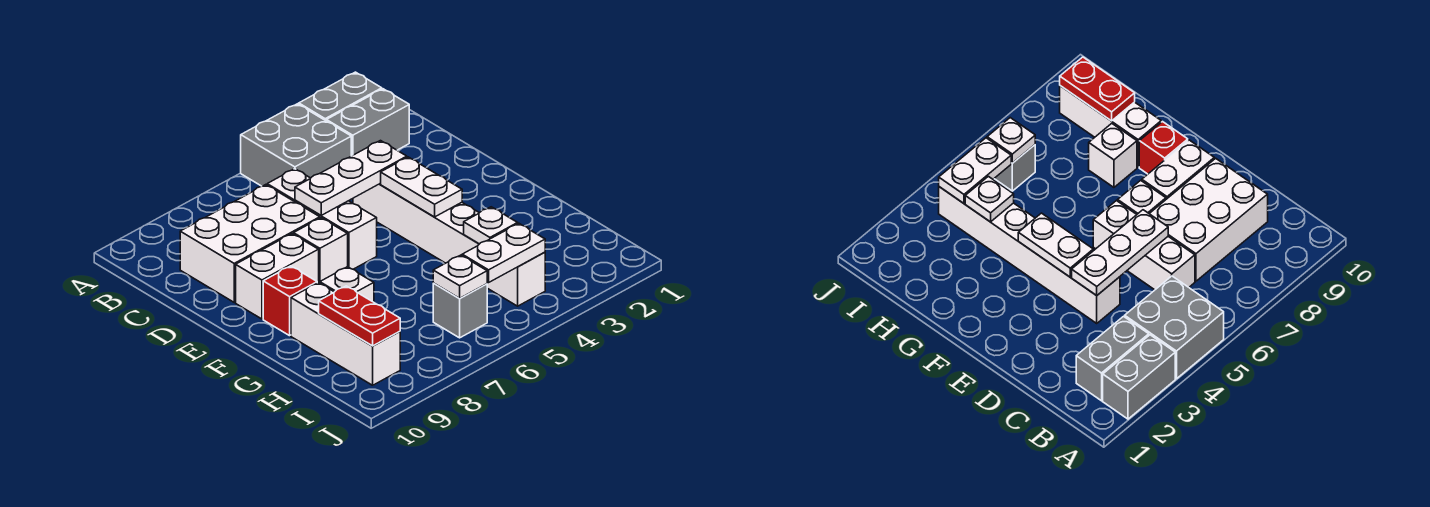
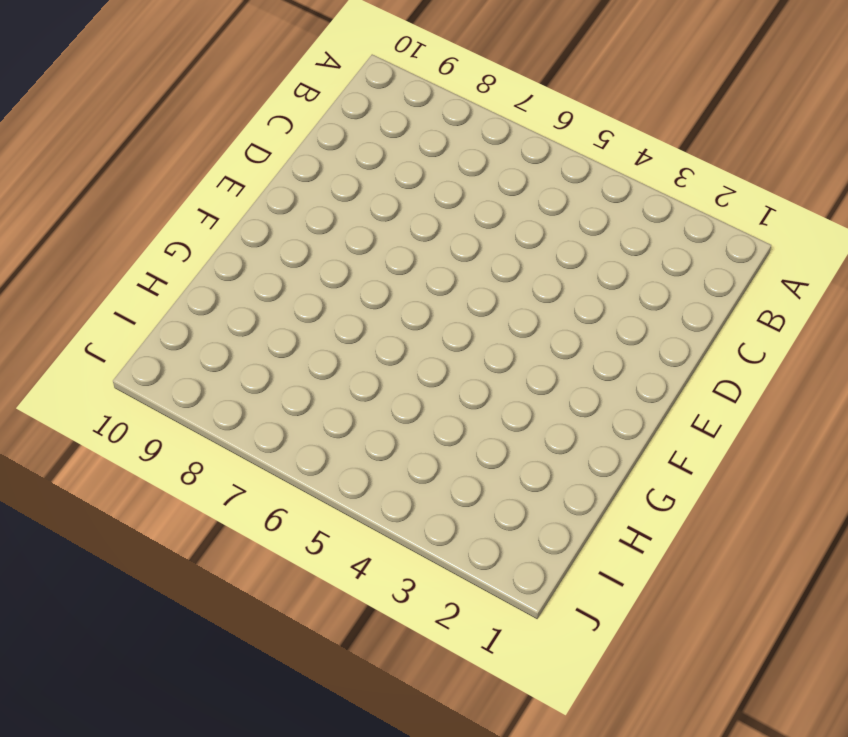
none -> grey 1x2 brick [299,72,382,121]
none -> grey 2x2 brick [241,104,351,186]
none -> grey 1x2 brick [327,89,409,156]

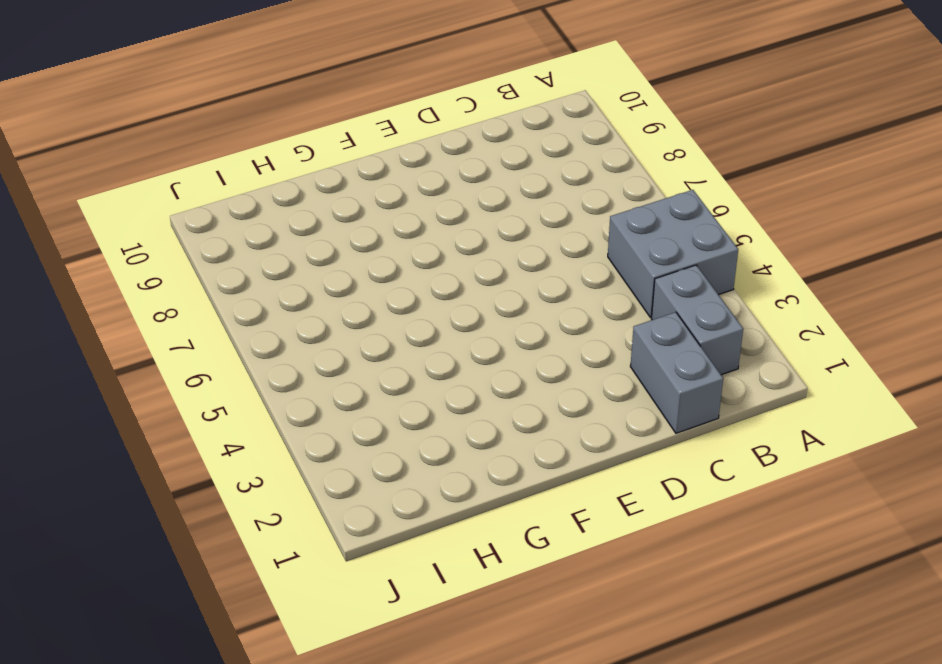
grey 1x2 brick [630,312,723,433] -> grey 1x2 brick moved to [299,72,382,121]
none -> white 1x3 brick [267,169,377,269]
none -> white 2x3 brick [180,185,320,302]
none -> white 1x6 brick [353,183,545,306]

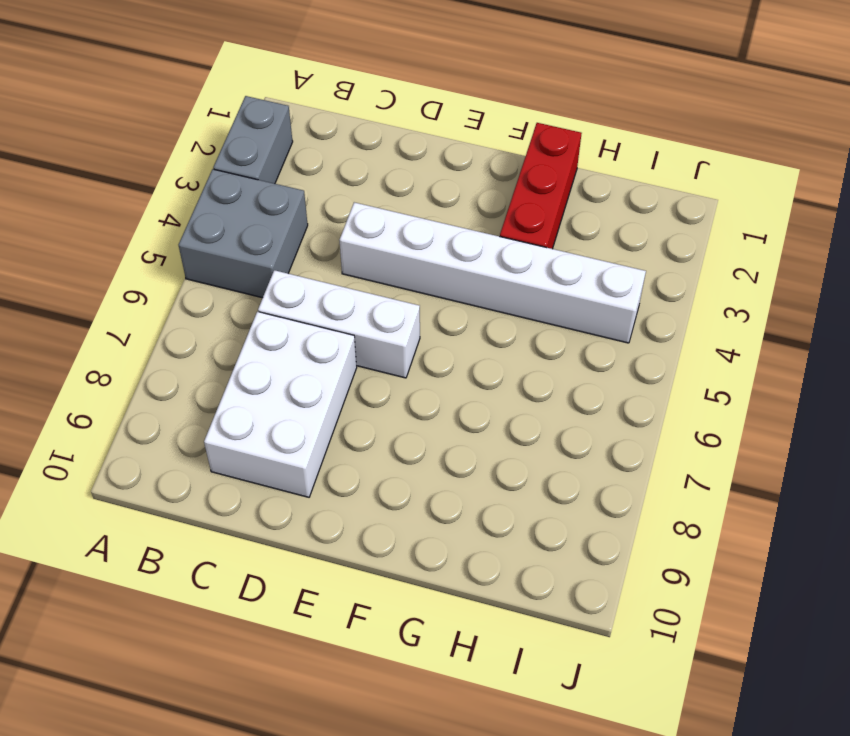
red 1x3 brick [500,123,582,249] -> none
none -> grey 1x2 brick [327,89,409,156]
none -> white 1x1 brick [294,218,348,283]
none -> white 1x2 brick [236,234,319,319]

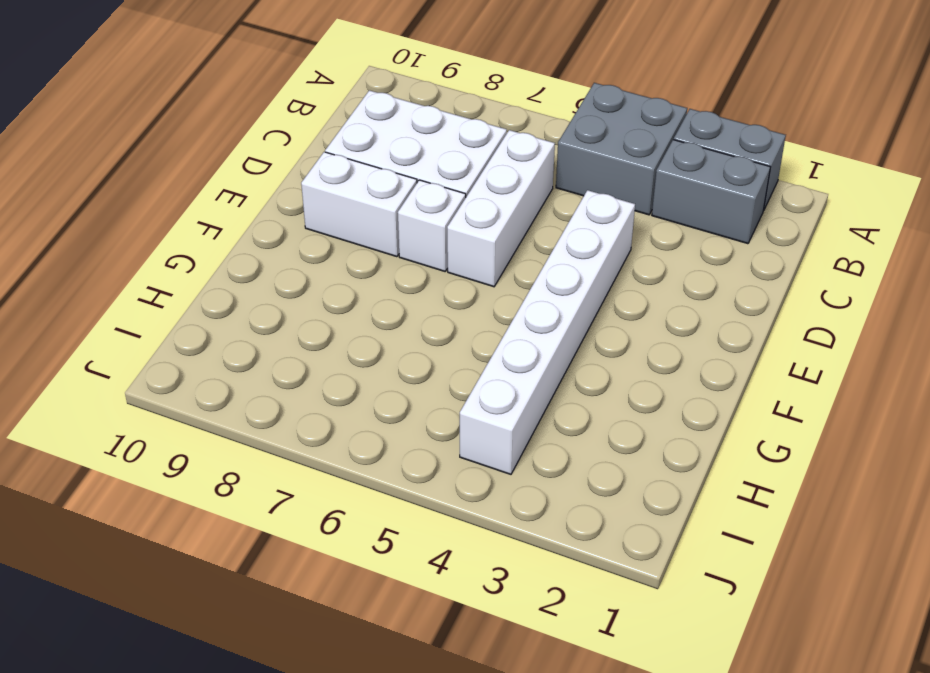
none -> red 1x1 brick [263,266,317,336]
none -> white 1x1 brick [320,267,374,302]
none -> white 1x3 brick [291,282,400,385]

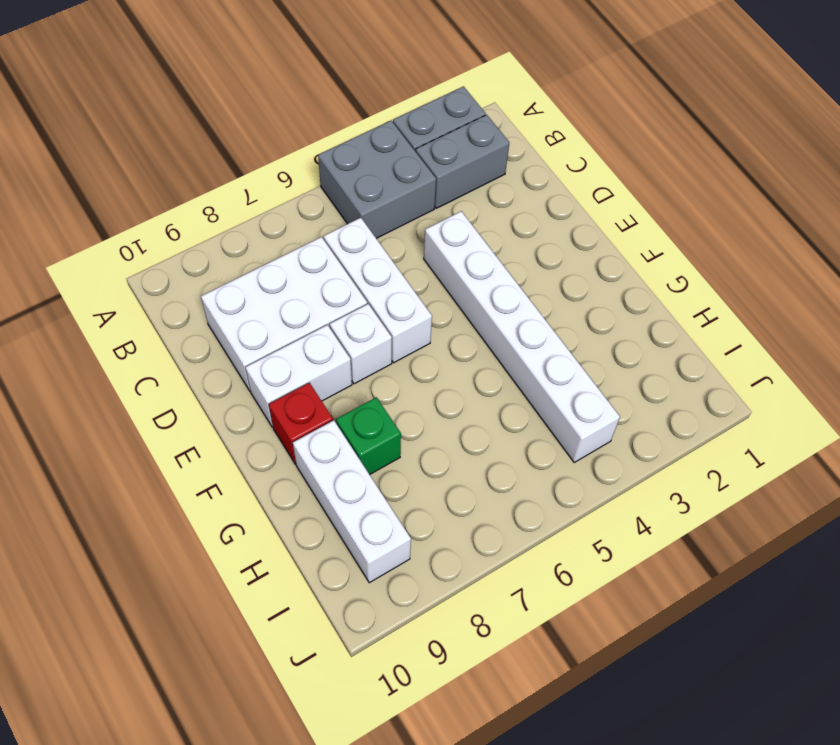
green 1x1 brick [336,397,401,475] -> white 1x1 brick [320,267,374,302]
none -> grey 1x1 brick [433,283,487,338]
none -> white 1x3 plate [295,141,407,215]
none -> white 1x2 plate [381,157,462,217]

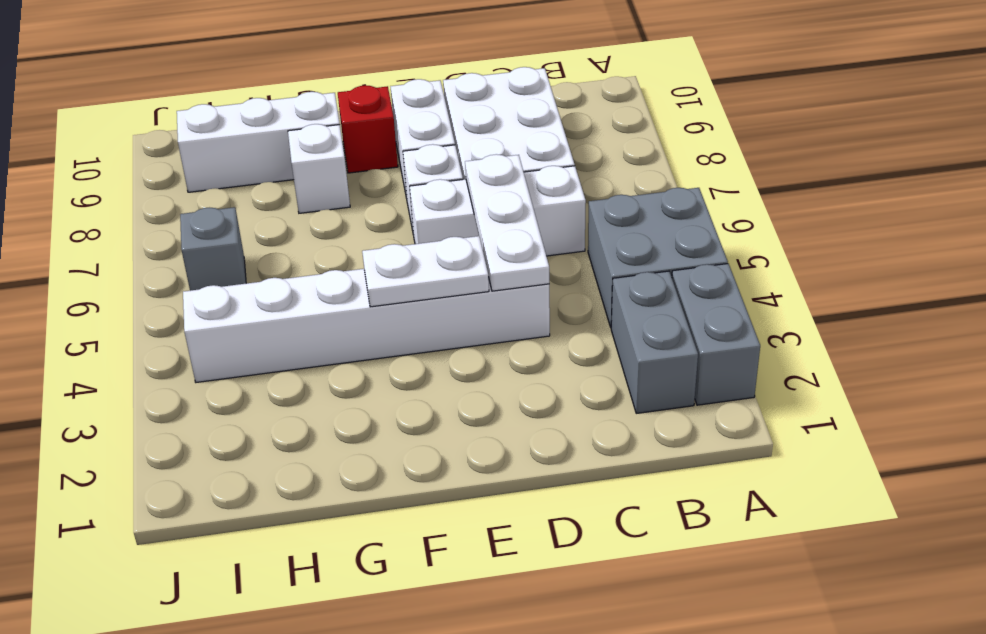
none -> white 1x1 plate [464,207,518,244]
none -> red 1x2 plate [319,286,400,346]
none -> white 1x2 plate [462,224,545,282]

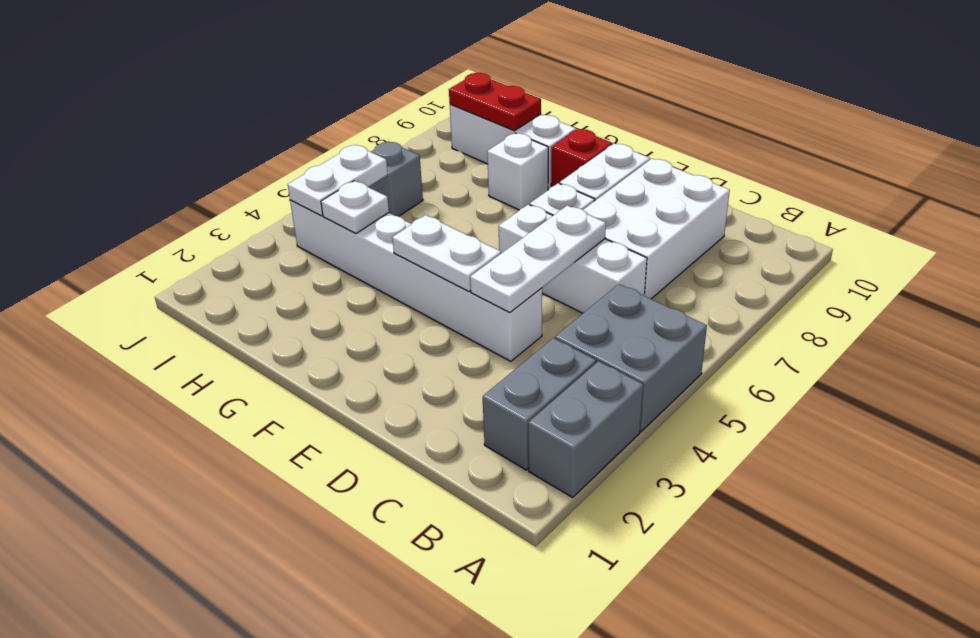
none -> white 1x1 plate [433,255,487,298]

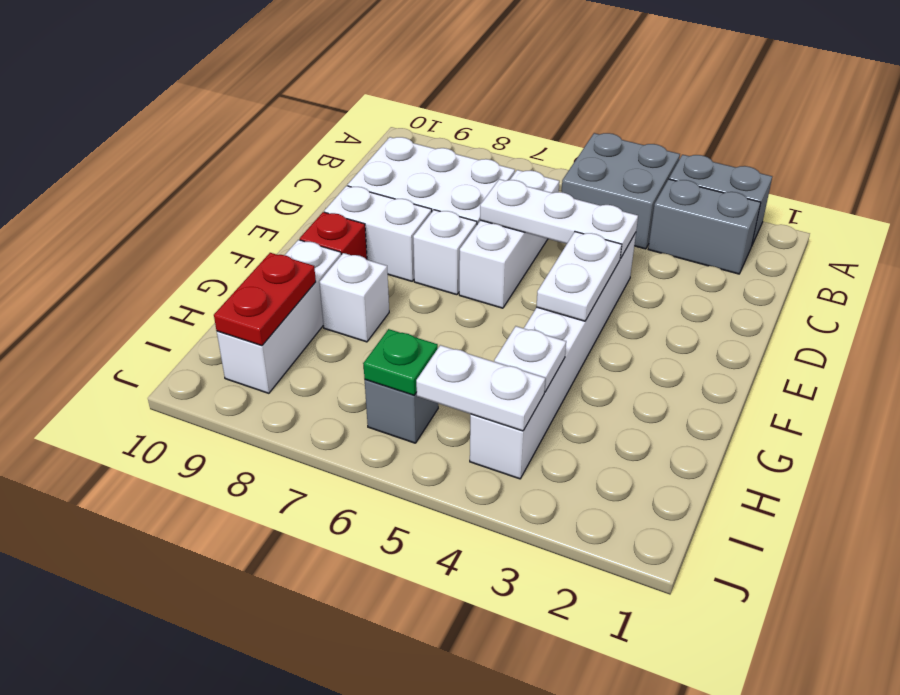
green 1x1 plate [363,329,438,395] -> white 1x1 plate [433,255,487,298]

